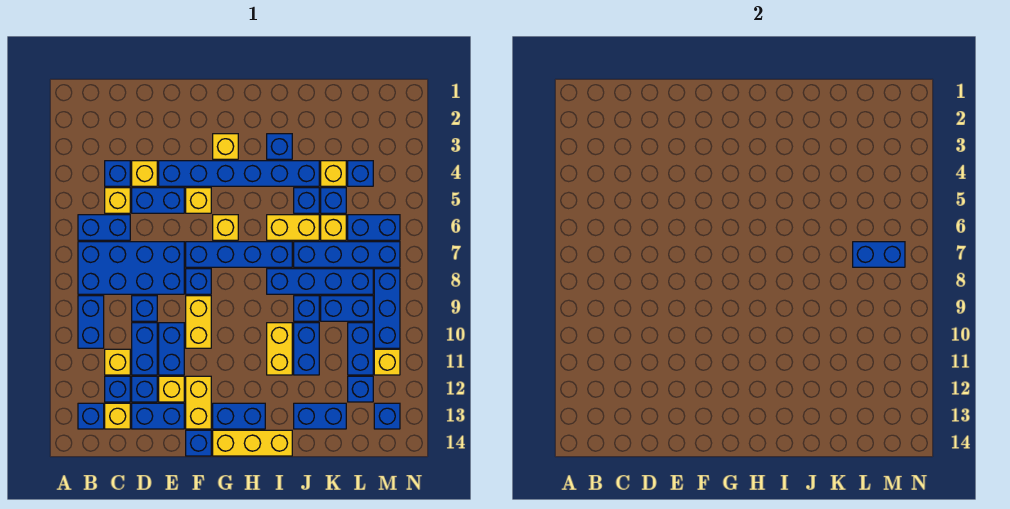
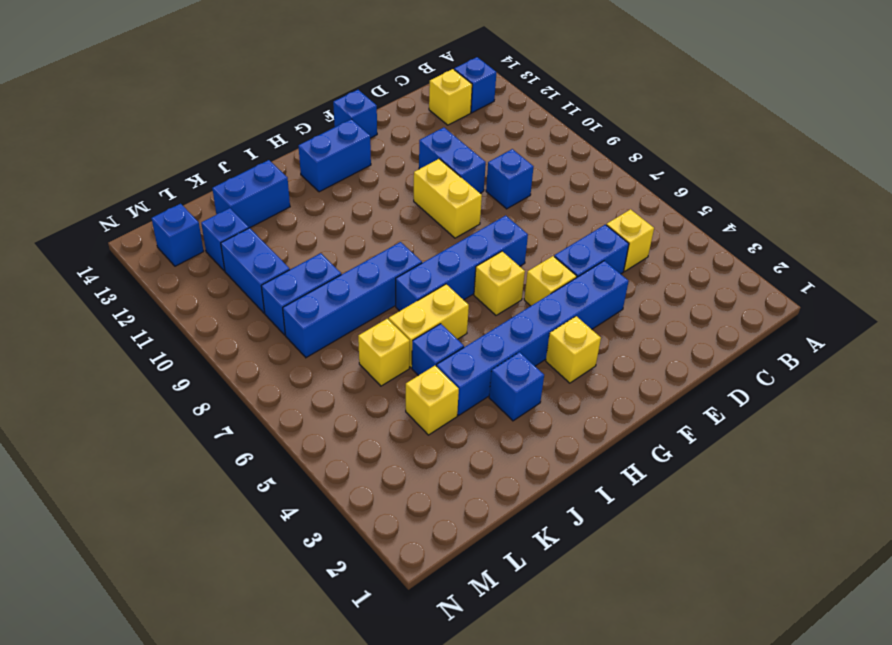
none -> blue 1x2 brick [78,215,130,240]
none -> blue 2x4 brick [78,242,184,294]
none -> blue 1x2 brick [78,296,104,348]
none -> blue 1x1 brick [105,161,130,186]

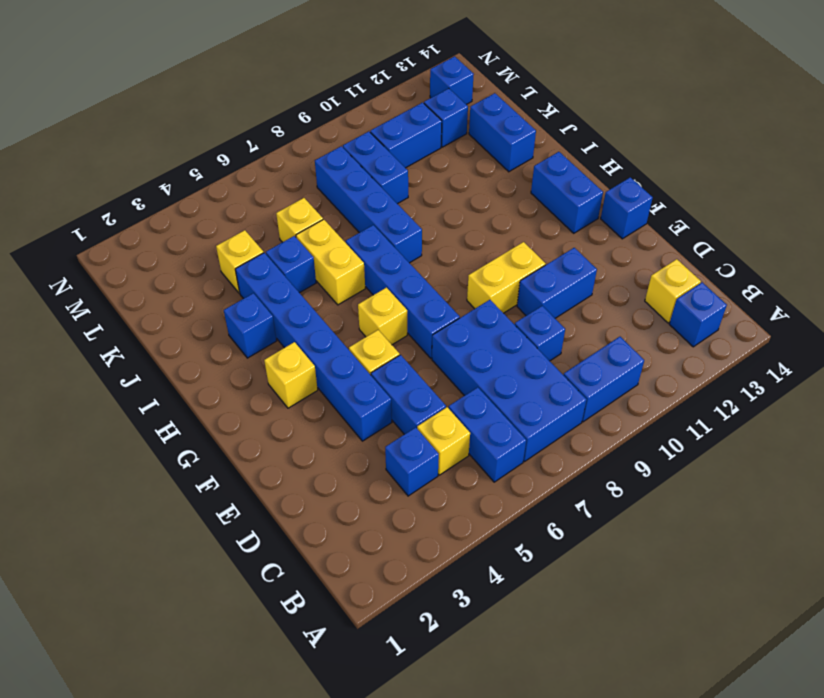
none -> yellow 1x1 brick [105,349,130,375]
none -> blue 1x1 brick [105,376,130,402]
none -> yellow 1x1 brick [132,161,157,186]
none -> blue 1x2 brick [132,323,157,375]

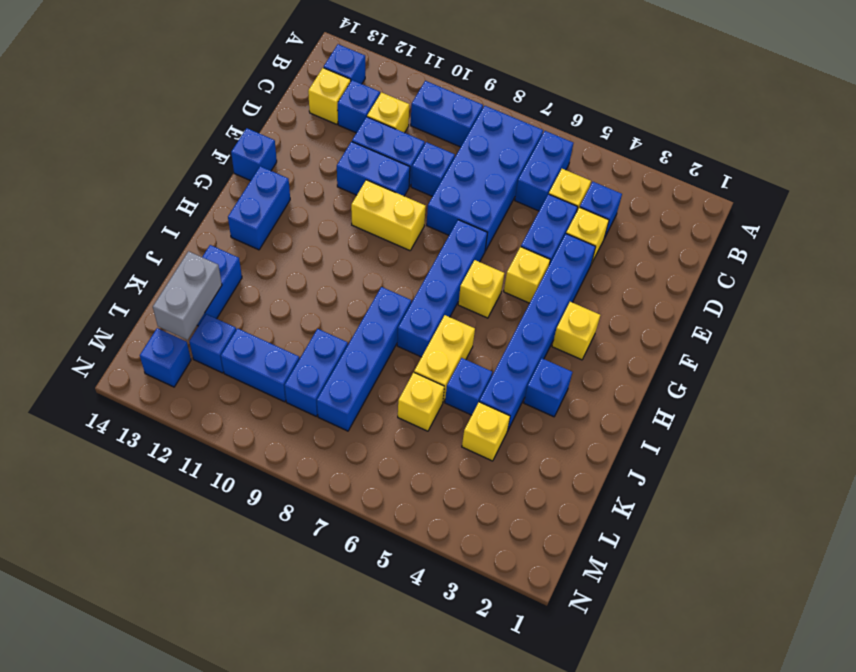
grey 1x2 brick [153,251,222,340] -> none
none -> blue 1x1 brick [132,376,157,402]
none -> blue 1x2 brick [132,403,184,429]
none -> yellow 1x1 brick [159,376,184,402]
none -> blue 1x1 brick [186,269,211,294]

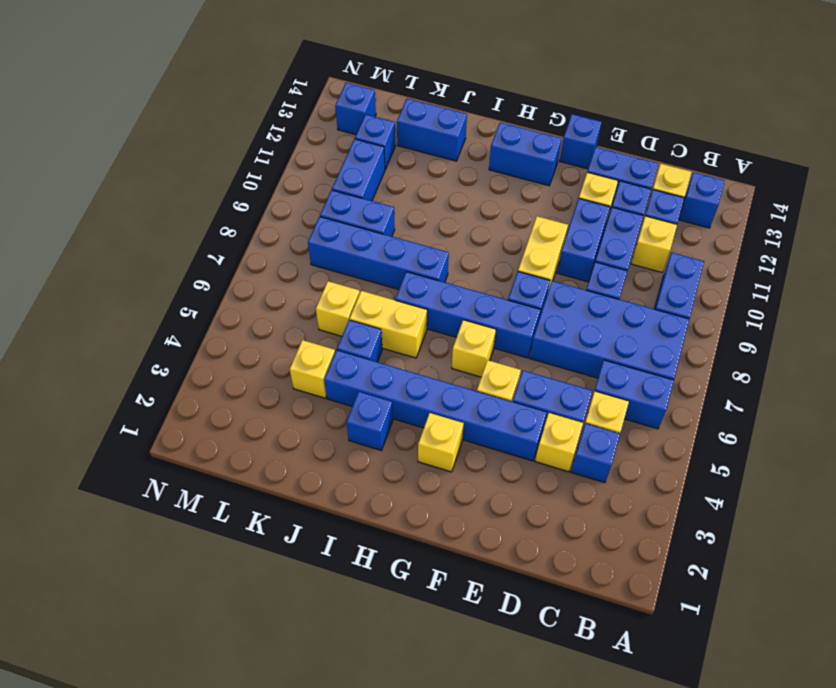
none -> yellow 1x2 brick [186,376,211,429]
none -> yellow 1x3 brick [213,430,292,456]
none -> yellow 1x2 brick [267,323,292,375]
none -> blue 1x4 brick [294,242,400,267]

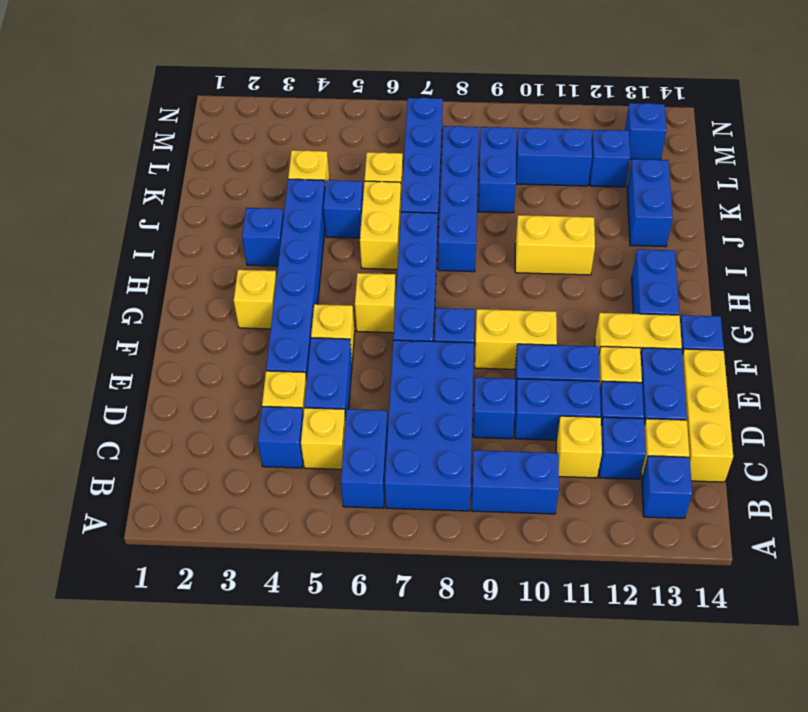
yellow 1x3 brick [682,349,733,482] -> yellow 1x3 brick moved to [213,430,292,456]
none -> blue 1x1 brick [294,296,319,321]
none -> blue 1x2 brick [294,323,319,375]
none -> blue 1x1 brick [321,188,346,213]
none -> blue 1x1 brick [348,161,373,186]

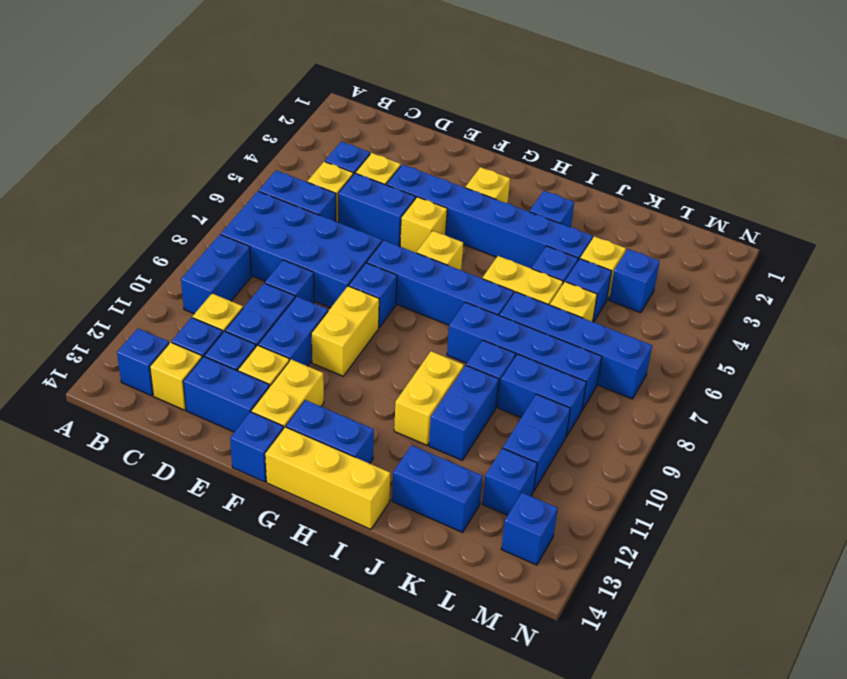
none -> blue 1x2 brick [348,215,400,240]
none -> blue 1x3 brick [374,269,400,348]
none -> yellow 1x1 brick [374,349,400,375]
none -> blue 1x2 brick [853,242,905,267]

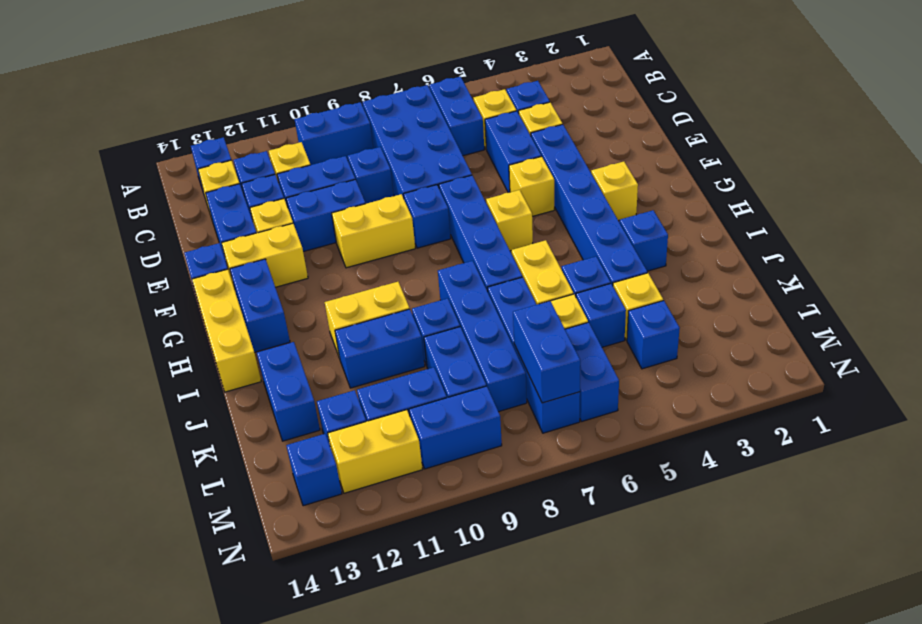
blue 1x2 brick [409,386,502,469] -> blue 1x3 brick [374,269,400,348]
yellow 1x2 brick [328,410,423,493] -> yellow 1x1 brick [374,349,400,375]

